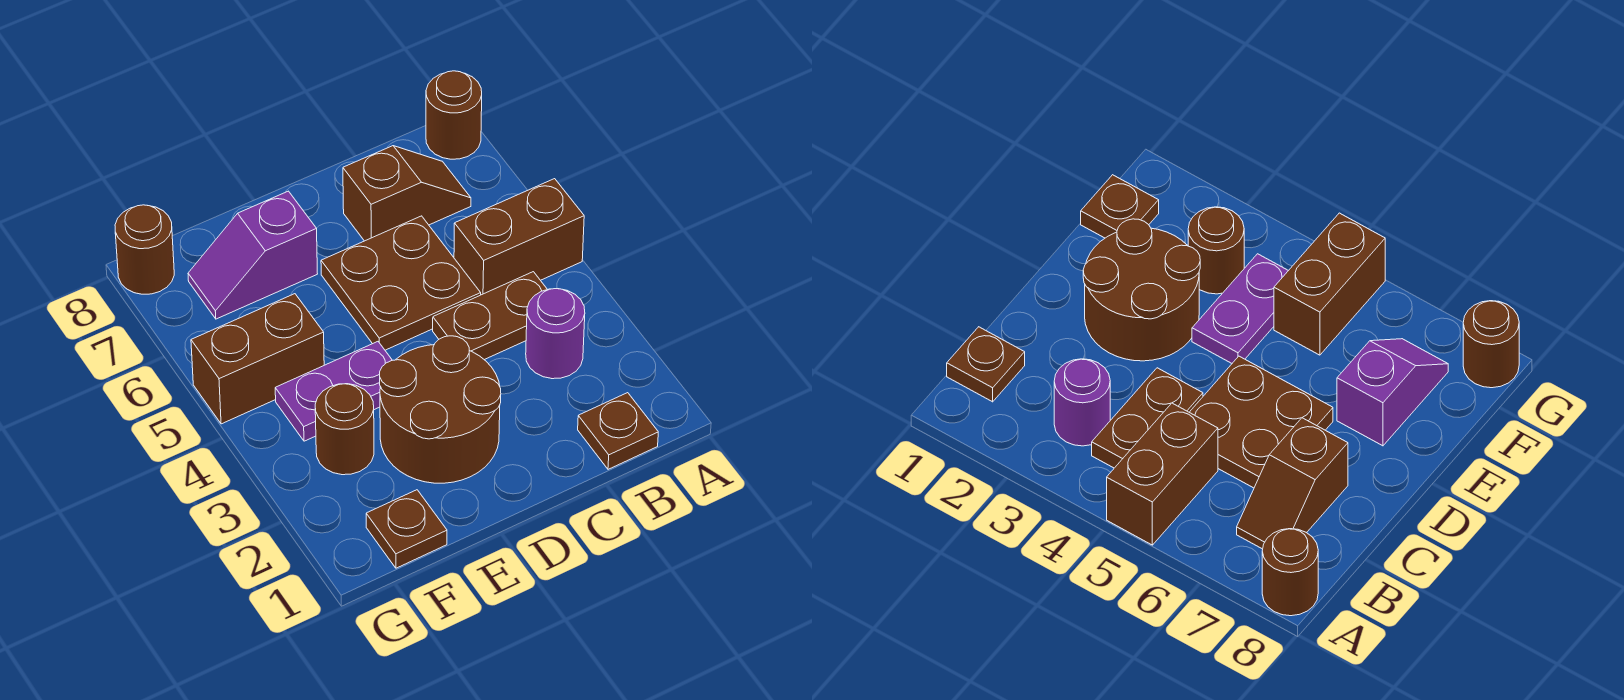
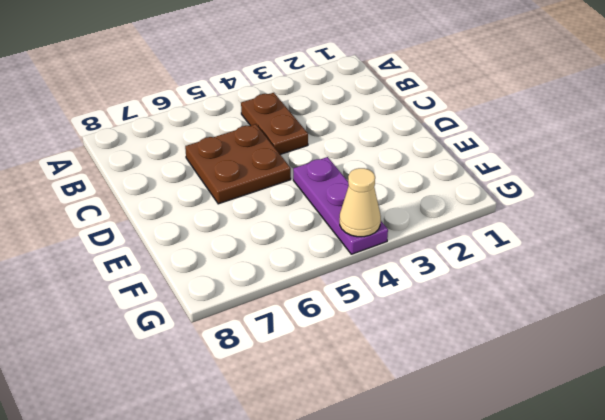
purple 1x3 plate [293,157,388,254] -> purple 1x2 plate [275,342,392,441]
tan 1x1 cone [340,168,381,237] -> none
none -> brown 1x2 brick [454,179,584,295]
none -> brown 1x1 round brick [426,71,482,159]
none -> brown 1x1 plate [578,393,658,469]

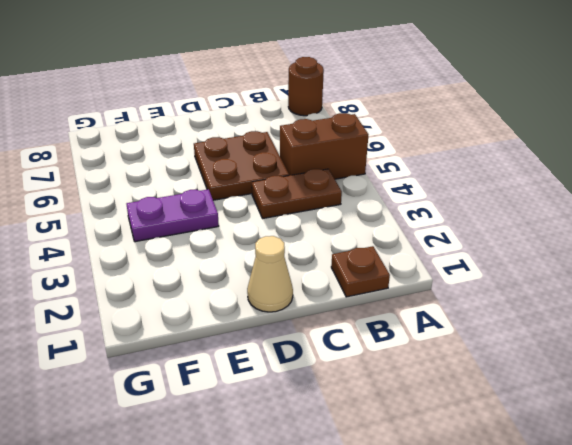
tan 1x1 cone [247,236,293,312] -> none
none -> purple 1x1 round brick [526,289,585,379]
none -> brown 1x2 slope [343,146,471,241]
none -> brown 2x2 round brick [380,336,501,483]

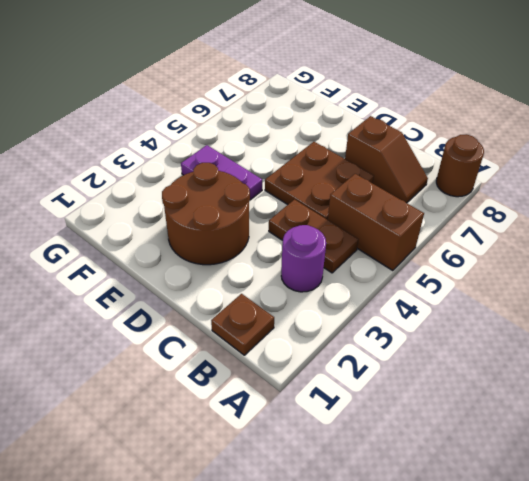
none -> purple 1x2 slope [188,191,317,319]
none -> brown 1x1 plate [366,490,447,568]
none -> brown 1x1 round brick [315,384,374,475]

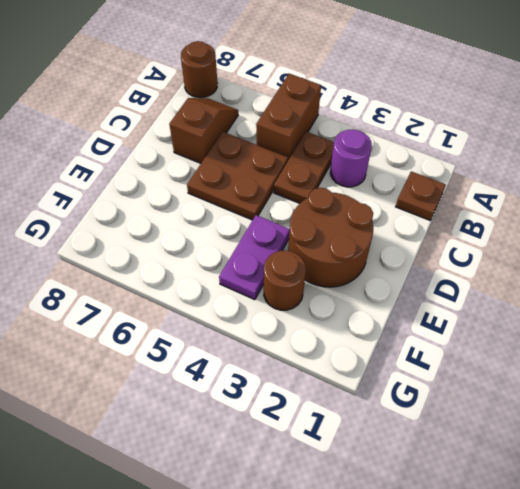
none -> purple 1x2 slope [188,191,317,319]
none -> brown 1x1 plate [366,490,447,568]
none -> brown 1x2 brick [191,294,324,424]

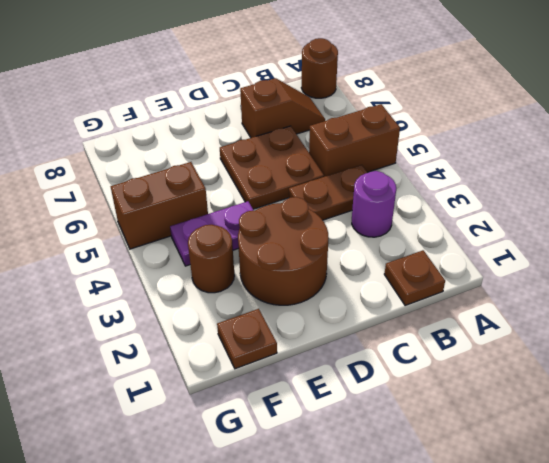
none -> purple 1x2 slope [188,191,317,319]
none -> brown 1x1 round brick [115,205,174,294]

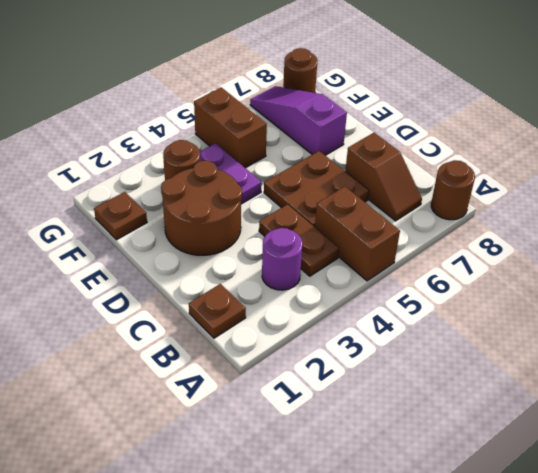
purple 1x3 slope [250,86,347,155] -> purple 1x2 slope [188,191,317,319]

